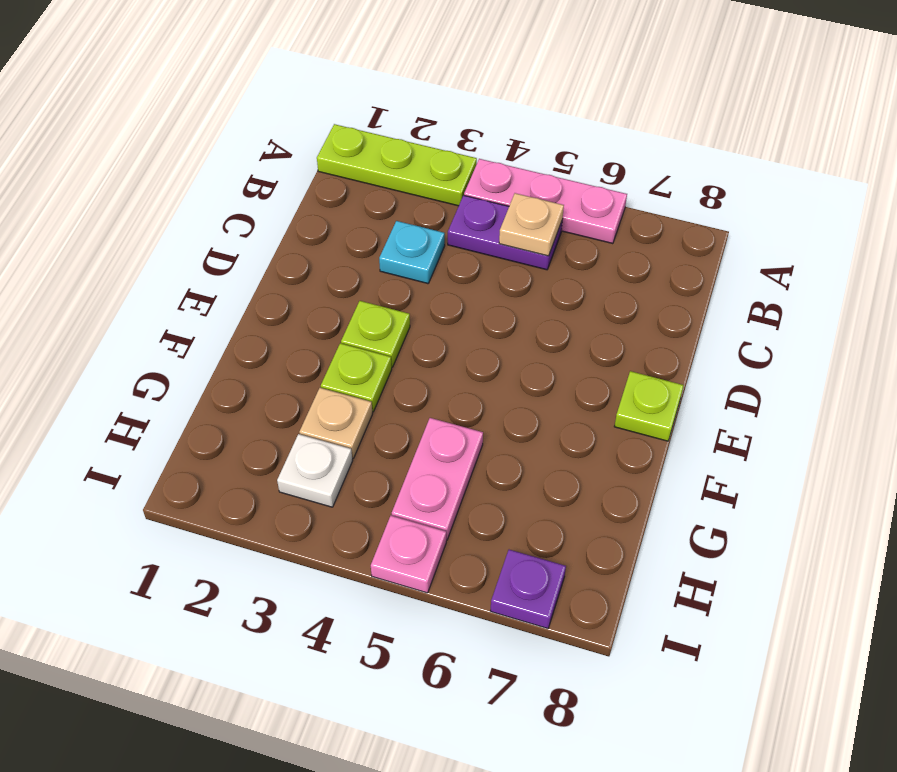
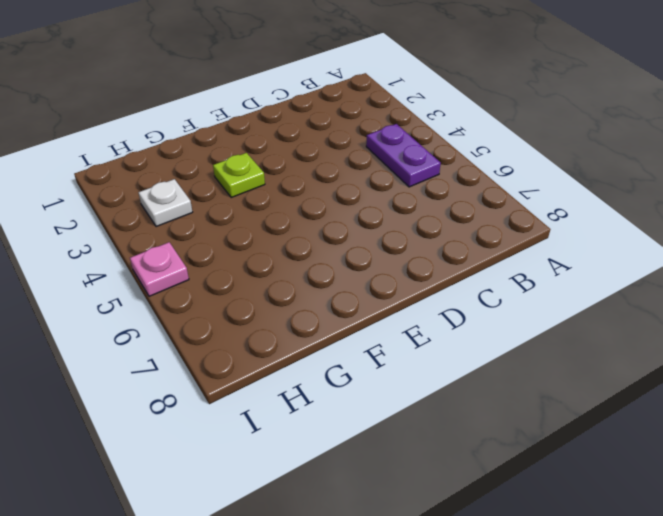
none -> lime 1x3 plate [317,124,477,206]
none -> pink 1x3 plate [464,159,627,244]
none -> cyan 1x1 plate [379,221,445,284]

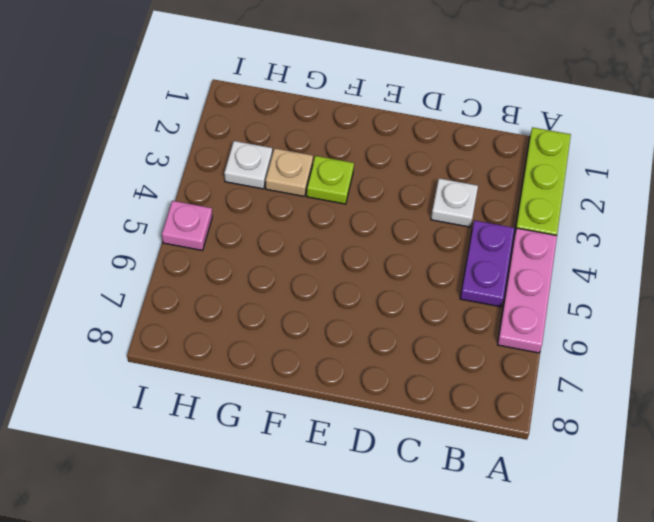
white 1x1 plate [431,178,478,227] -> cyan 1x1 plate [379,221,445,284]
none -> lime 1x1 plate [341,301,410,367]
none -> lime 1x1 plate [614,371,684,441]
none -> pink 1x2 plate [392,418,483,540]

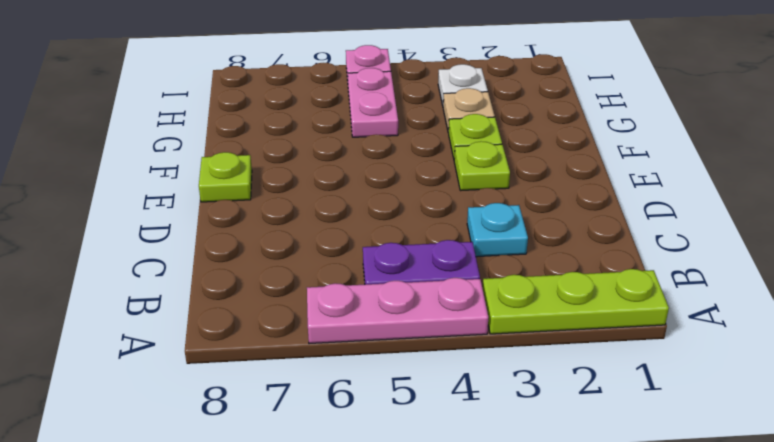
none -> purple 1x1 plate [491,550,566,629]
none -> tan 1x1 plate [499,193,564,256]

